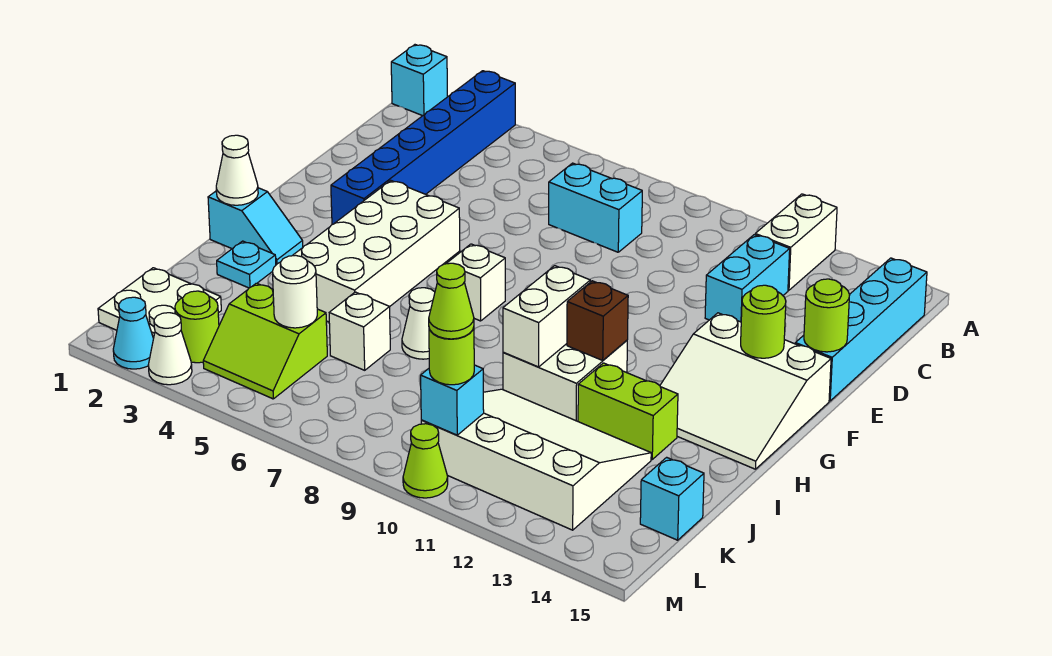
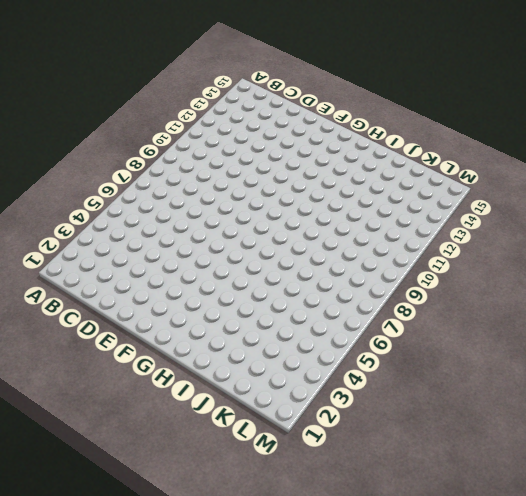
none -> cyan 1x1 brick [391,45,447,116]
none -> blue 1x6 brick [331,71,515,225]
none -> white 1x2 brick [755,194,837,290]
none -> cyan 1x4 brick [795,258,927,401]

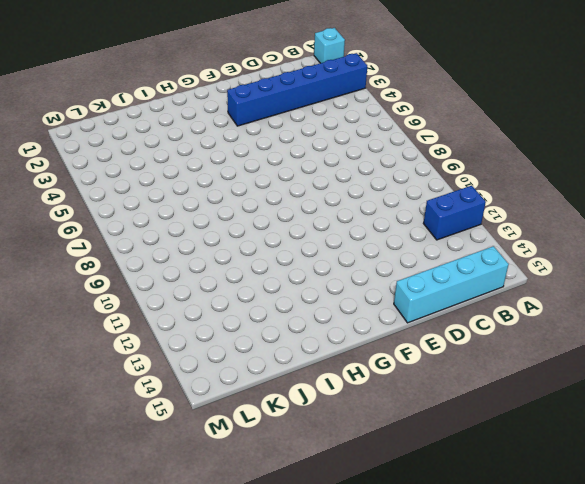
blue 1x2 brick [423,186,486,240] -> white 1x2 brick [755,194,837,290]
none -> cyan 1x2 brick [549,163,642,252]
none -> cyan 1x2 brick [705,235,790,322]
none -> white 2x4 brick [293,180,460,322]
none -> white 3x3 slope [660,313,831,469]

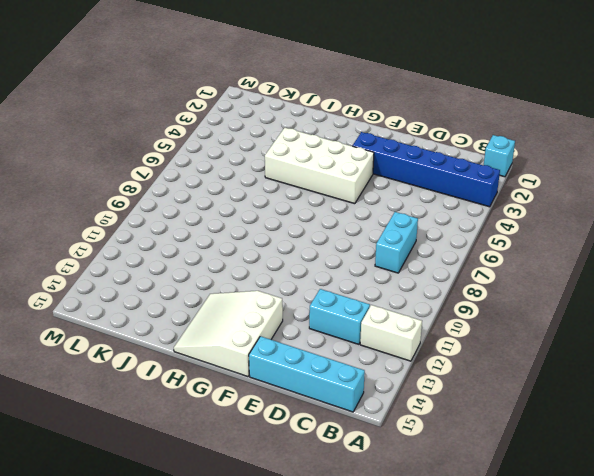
none -> white 1x1 brick [446,244,505,321]
none -> cyan 1x2 slope [208,188,303,265]
none -> white 2x2 brick [503,340,627,421]
none -> cyan 1x1 plate [217,241,276,288]

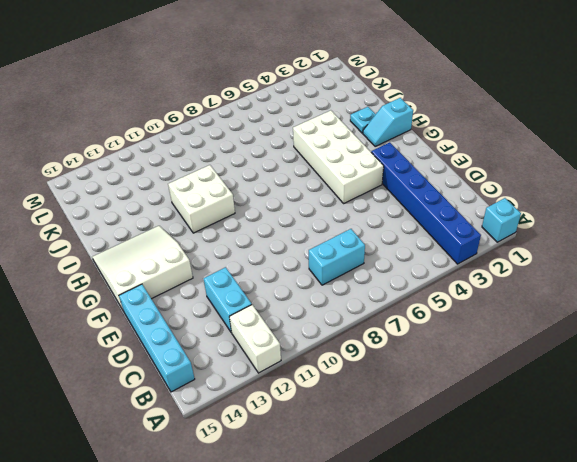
none -> white 1x1 brick [446,244,505,321]
none -> white 1x1 cone [402,288,435,359]
none -> lime 1x2 brick [578,363,678,459]
none -> white 1x1 brick [329,292,390,370]

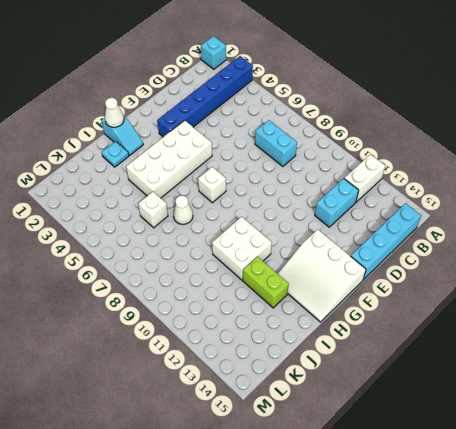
none -> white 3x4 slope [421,389,651,530]
none -> white 2x2 plate [98,268,221,338]
none -> lime 2x2 slope [203,283,327,399]
none -> cyan 1x1 brick [640,457,704,540]

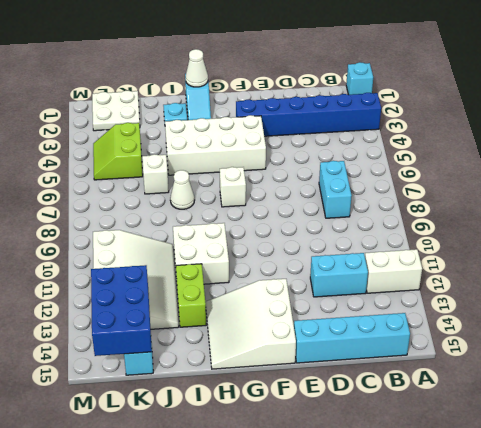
blue 2x3 brick [91,265,152,356] -> none
none -> lime 1x1 round brick [175,291,219,363]
none -> cyan 1x1 cone [113,297,154,369]
none -> white 1x1 cone [148,313,192,385]
none -> lime 1x1 cone [403,424,448,498]

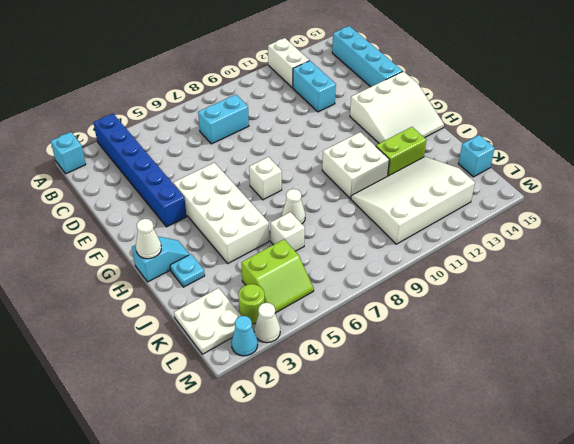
none -> lime 1x1 cone [403,424,448,498]
none -> lime 1x1 round brick [804,279,850,352]
none -> lime 1x1 round brick [741,285,786,358]
none -> white 1x2 brick [503,266,590,367]

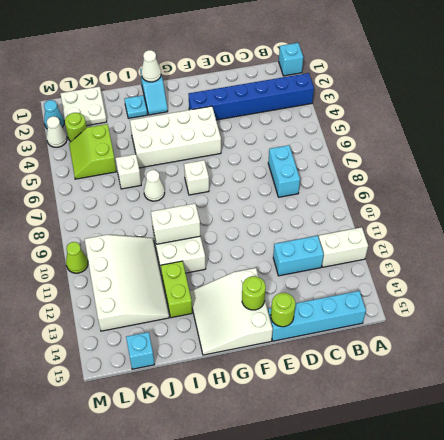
none -> brown 1x1 brick [567,281,628,360]
none -> white 1x1 round brick [272,255,317,328]
none -> cyan 1x1 brick [421,365,484,435]
none -> lime 1x1 round brick [429,327,474,385]

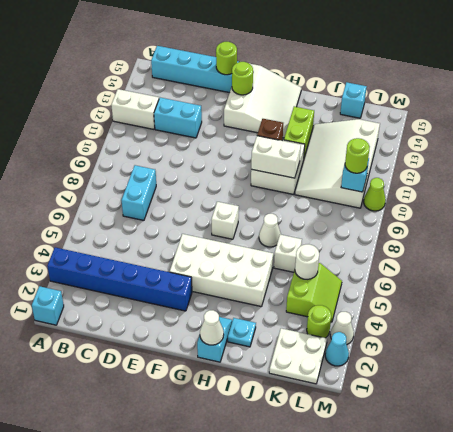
none -> lime 1x1 cone [429,263,474,339]

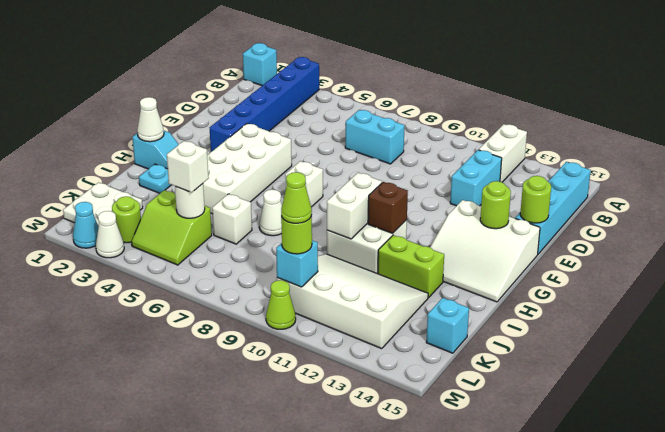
white 1x1 brick [167,141,209,192] -> none

